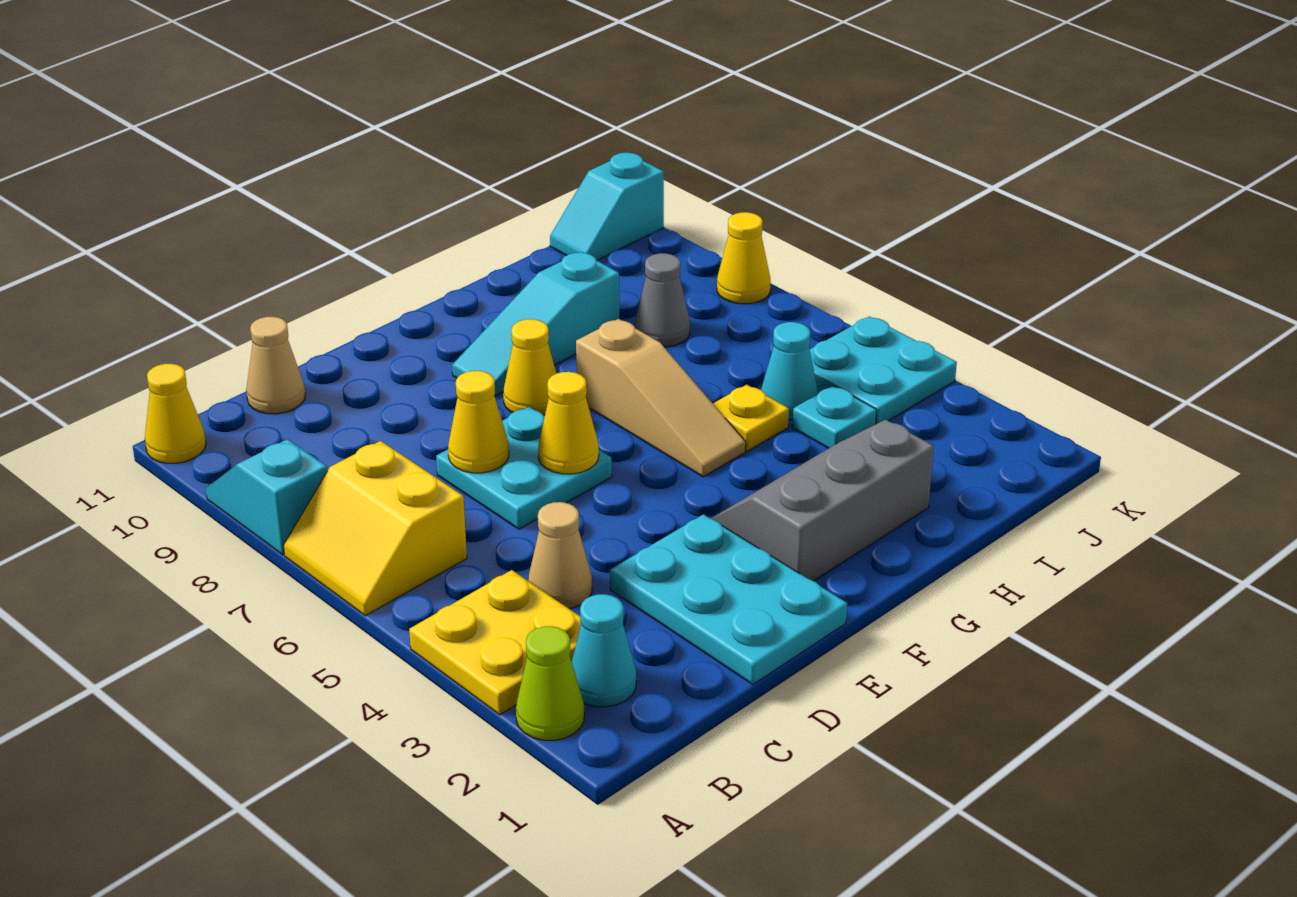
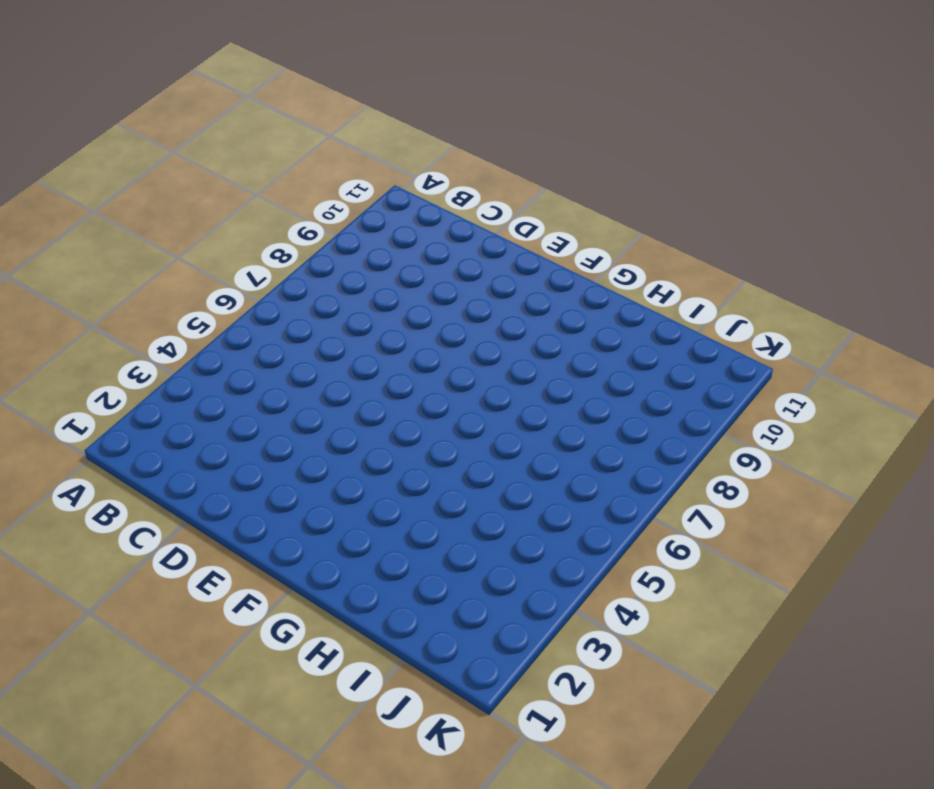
none -> lime 1x1 cone [516,626,584,740]
none -> yellow 2x2 plate [409,570,581,715]
none -> yellow 2x2 slope [284,441,467,616]

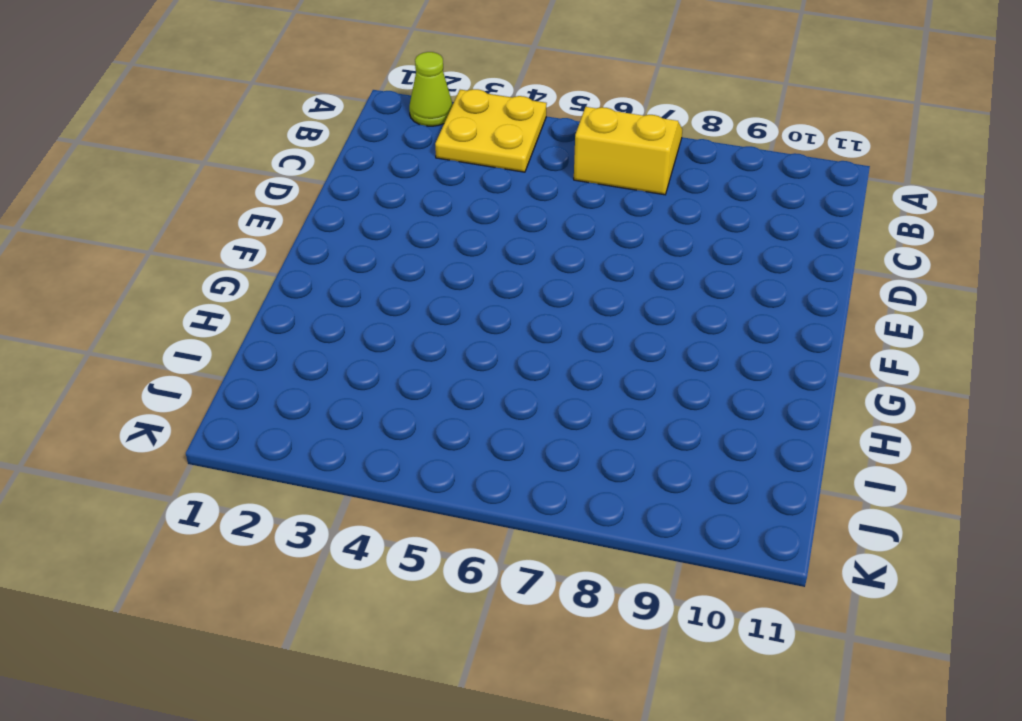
none -> cyan 1x2 slope [206,439,327,555]
none -> yellow 1x1 cone [145,364,206,463]
none -> cyan 1x1 cone [572,594,636,707]

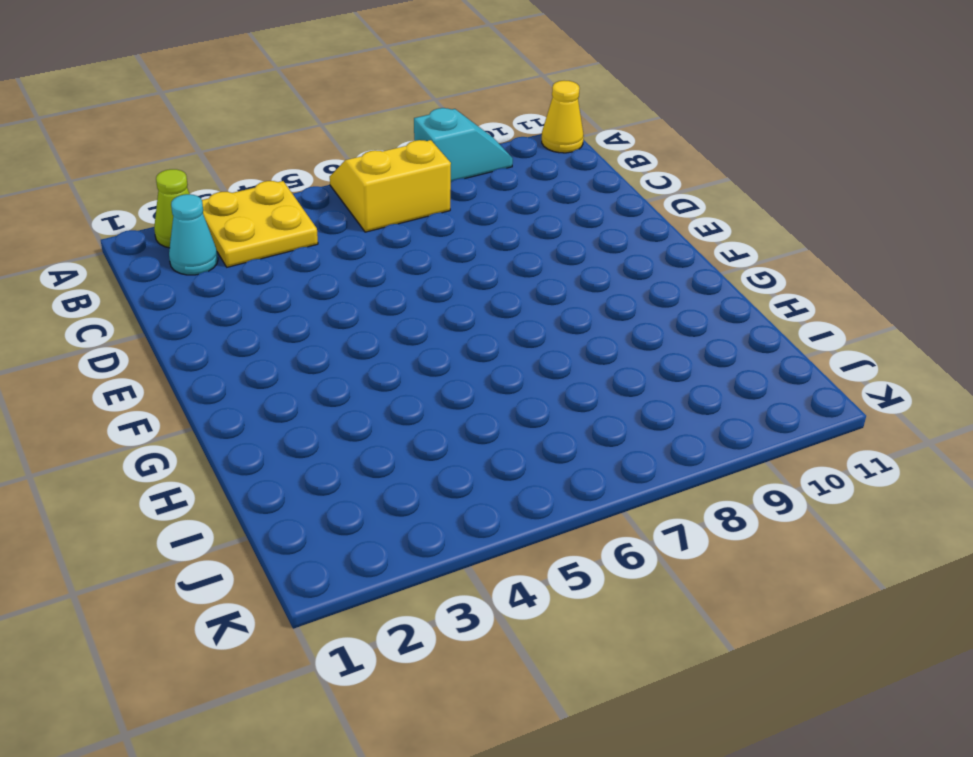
none -> tan 1x1 cone [528,502,592,609]
none -> tan 1x1 cone [246,317,305,414]
none -> cyan 2x3 plate [610,514,847,685]

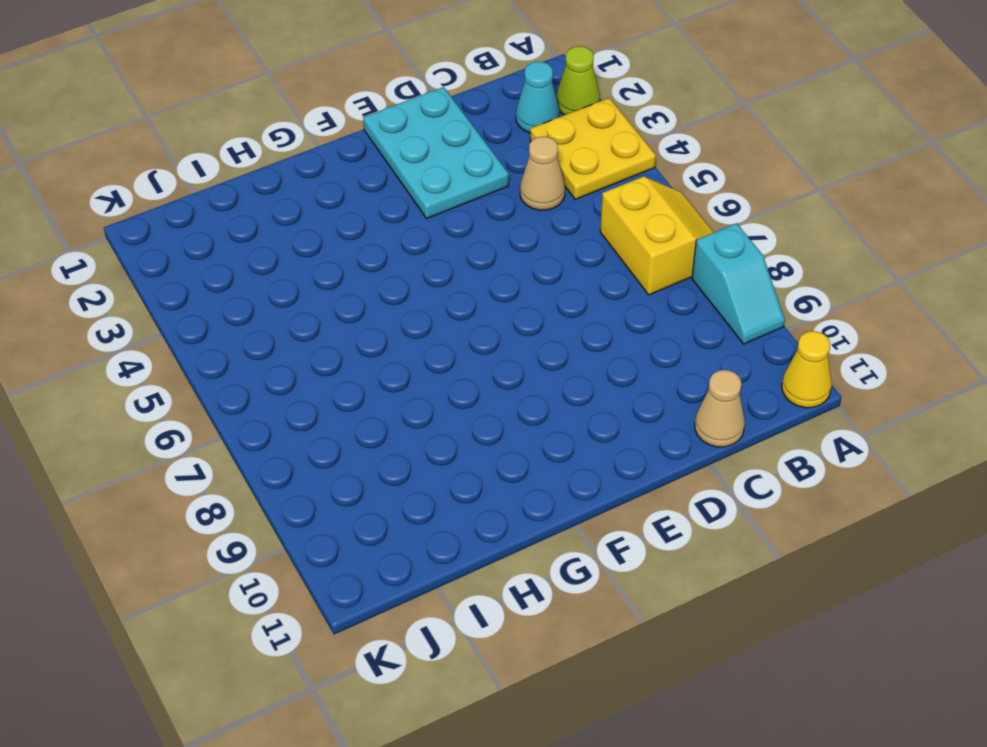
none -> cyan 2x2 plate [436,407,612,529]
none -> grey 2x3 slope [711,419,934,581]
none -> yellow 1x1 cone [503,319,556,415]

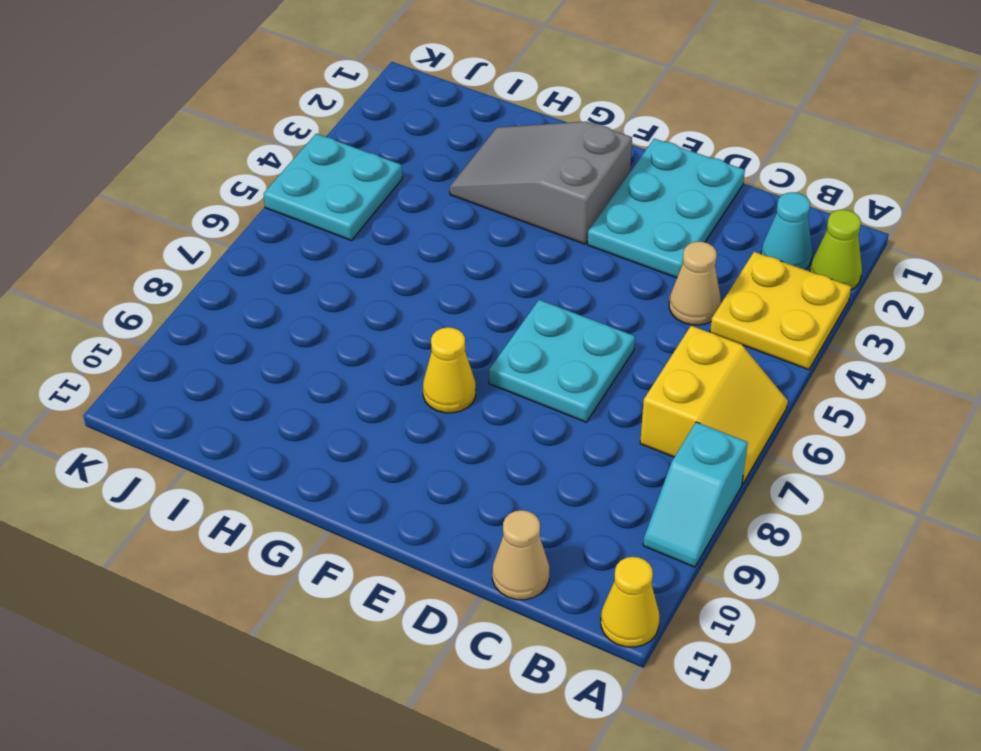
grey 2x3 slope [450,122,632,244] -> grey 2x3 slope turned to [711,419,934,581]
none -> cyan 1x3 slope [452,252,619,396]
none -> tan 1x3 slope [576,319,746,477]
none -> yellow 1x1 plate [713,385,789,451]

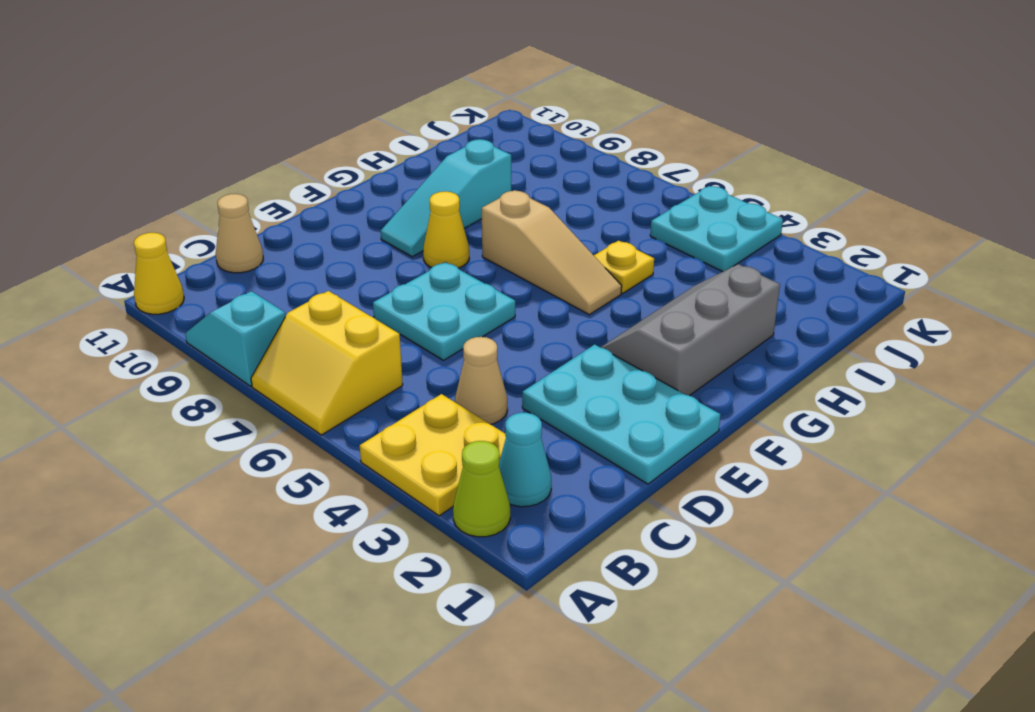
none -> cyan 1x1 plate [792,386,877,449]
none -> cyan 1x1 cone [761,322,818,420]
none -> grey 1x1 cone [635,253,690,347]

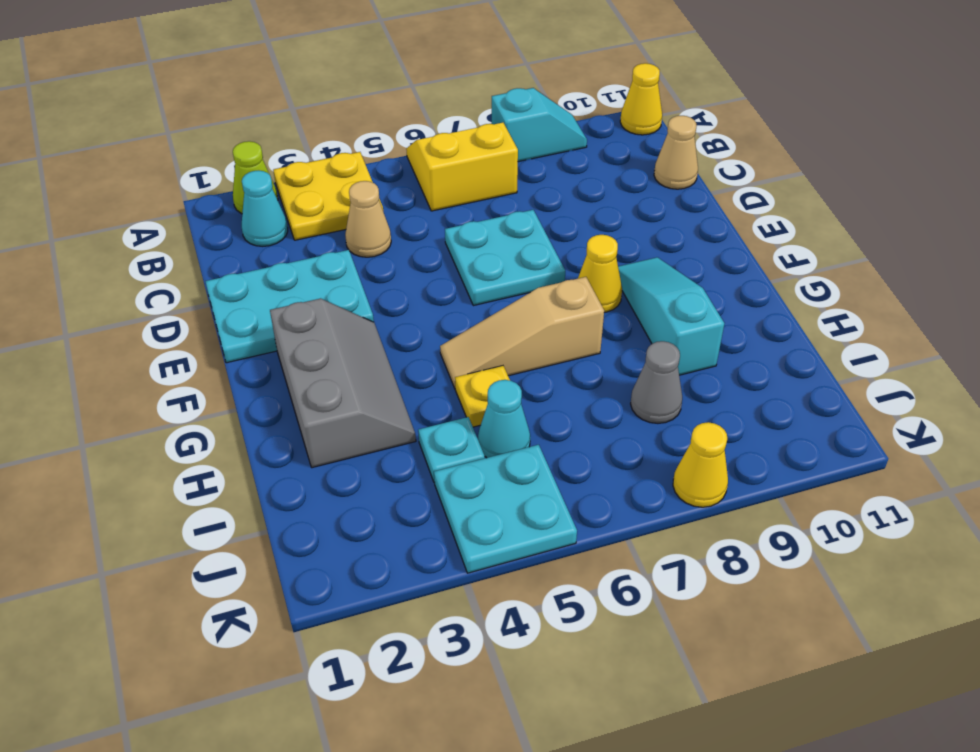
none -> cyan 1x2 slope [550,153,664,260]
none -> yellow 1x1 cone [448,371,509,473]
none -> yellow 1x1 cone [538,372,599,474]

